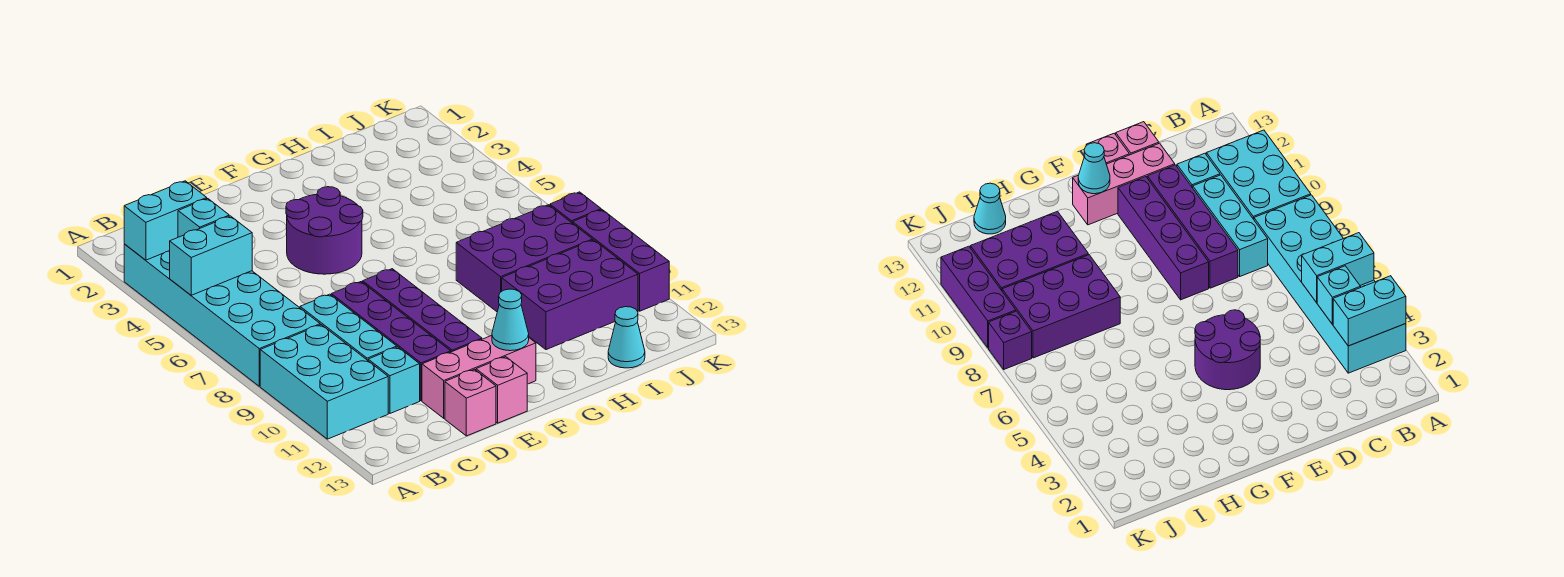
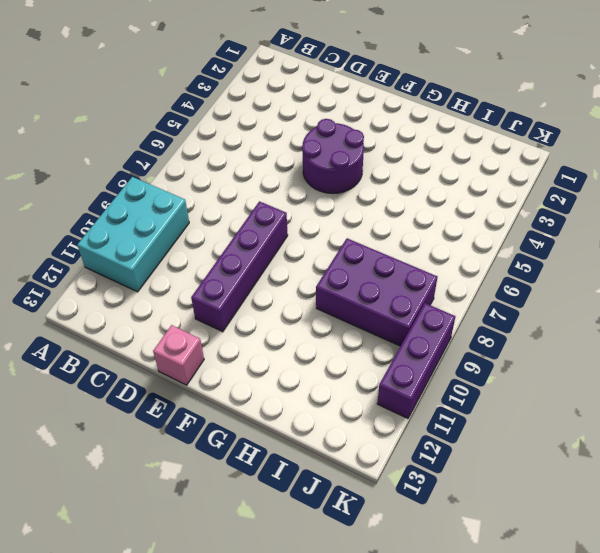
none -> cyan 2x6 brick [124,244,320,386]
none -> cyan 1x3 brick [300,294,397,360]
none -> cyan 1x1 brick [368,347,420,413]

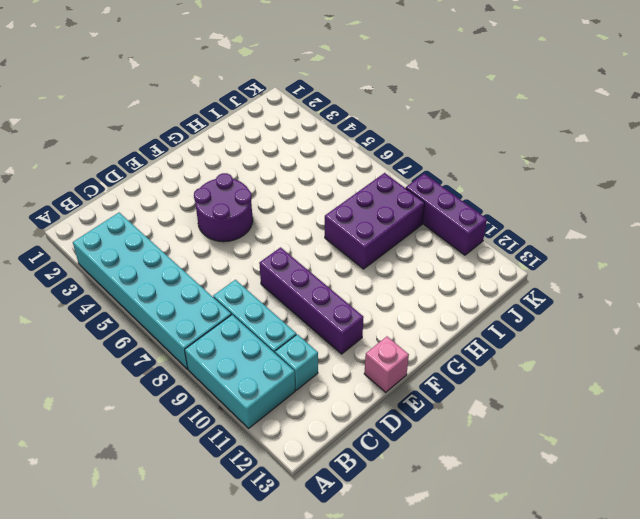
none -> purple 1x4 brick [331,282,451,401]
none -> pink 1x3 brick [422,336,536,418]
none -> pink 1x1 brick [445,369,496,436]

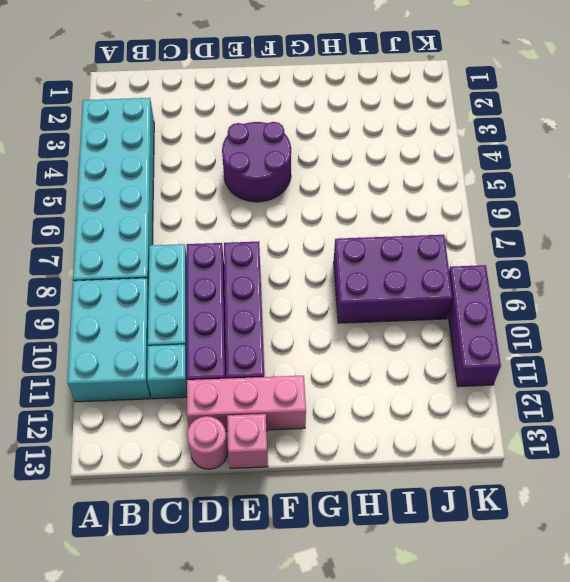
pink 1x1 round brick [187,416,228,469] -> pink 1x1 brick [445,369,496,436]
none -> purple 2x3 brick [502,240,638,350]
none -> cyan 1x1 cone [608,307,645,368]
none -> purple 1x1 brick [550,192,601,223]

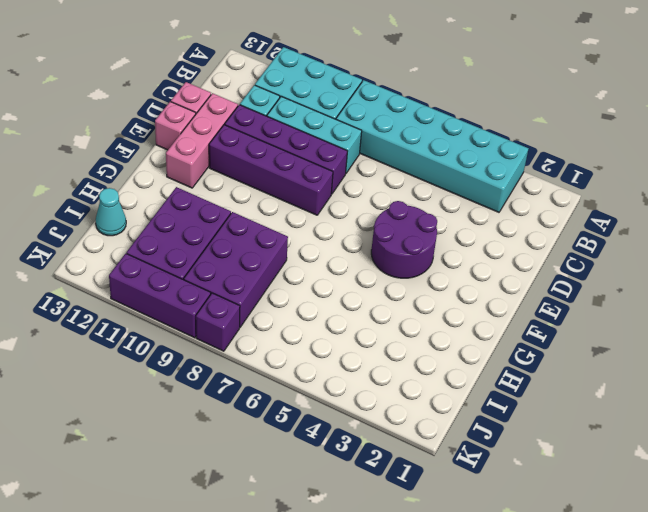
none -> cyan 1x2 brick [124,181,207,260]
none -> cyan 1x2 brick [170,216,252,295]
none -> cyan 1x1 brick [178,199,229,237]

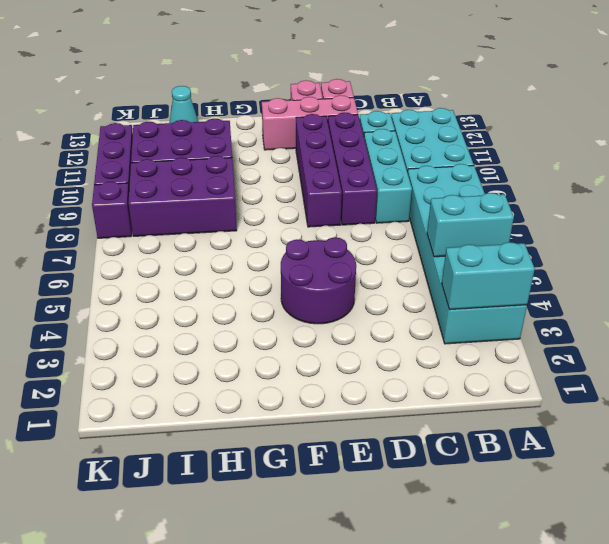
none -> cyan 1x1 brick [178,199,229,237]
none -> cyan 1x1 cone [492,289,529,351]

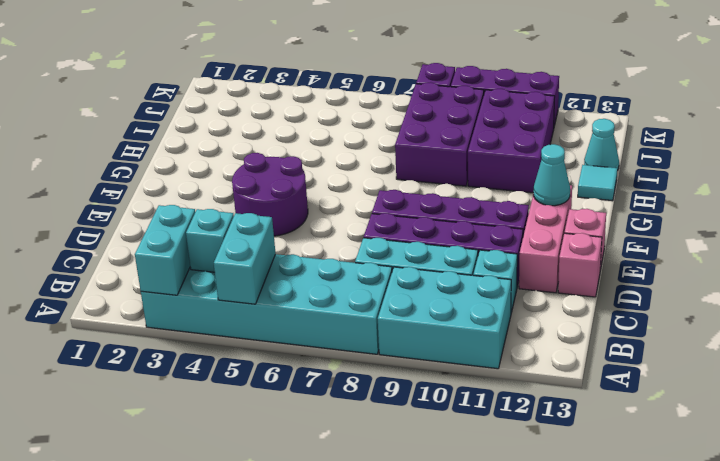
cyan 1x1 tile [578,165,617,201] -> none

